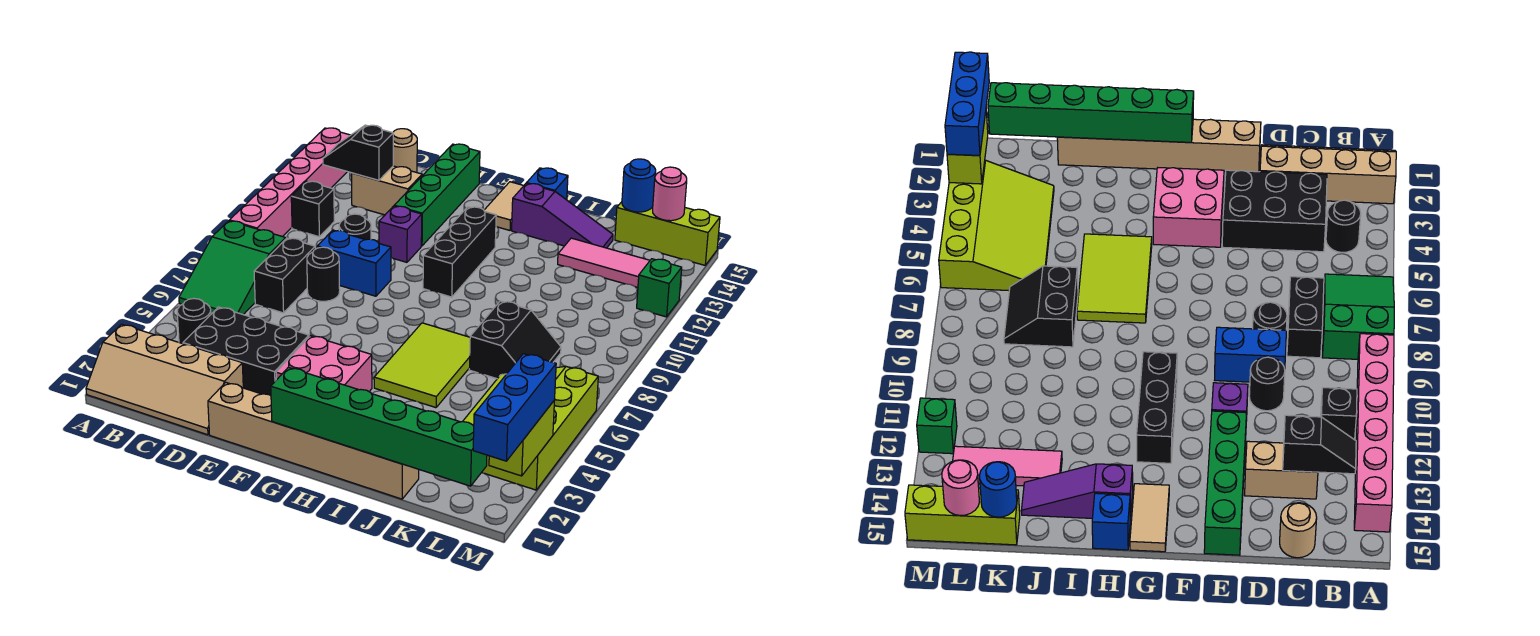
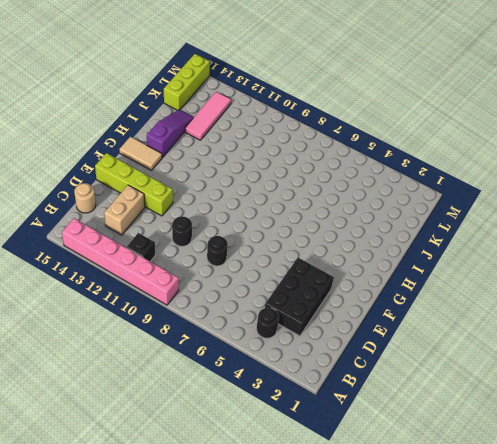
lime 1x4 brick [95,153,173,216] -> green 1x4 brick [394,144,480,246]
none -> tan 2x4 slope [86,324,243,435]
none -> green 2x3 slope [179,221,286,315]
none -> black 1x2 brick [254,238,315,313]
none -> blue 1x2 brick [317,230,391,296]

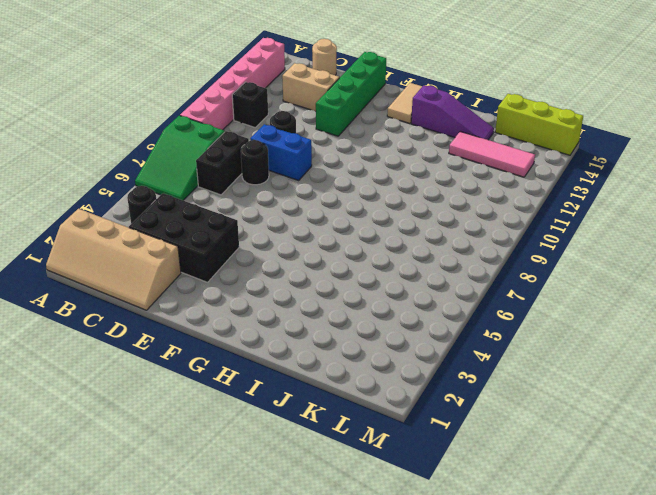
none -> tan 1x6 brick [208,382,419,499]
none -> purple 1x1 brick [379,206,422,262]
none -> pink 2x2 brick [276,336,372,391]
none -> black 1x3 brick [423,207,496,297]

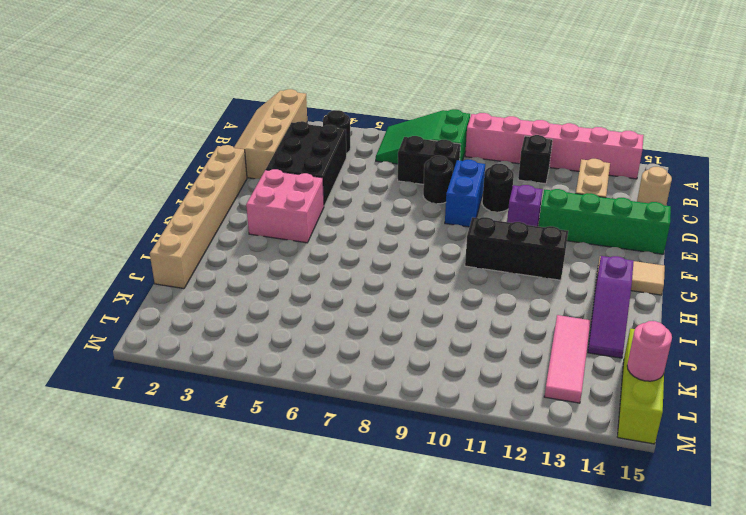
none -> lime 2x3 tile [374,323,470,408]
none -> blue 1x1 brick [527,168,568,200]
none -> black 2x2 slope [469,301,561,379]
none -> lime 3x4 slope [463,366,598,490]

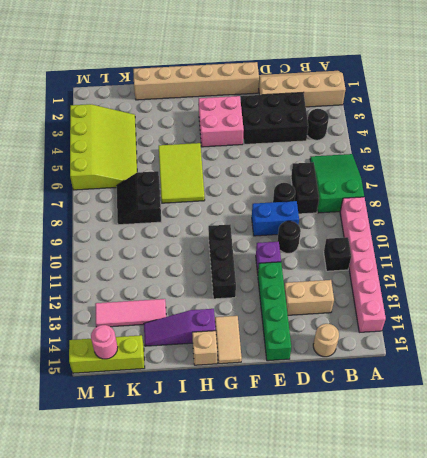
tan 1x1 brick [192,331,217,365] -> blue 1x1 brick [527,168,568,200]
none -> green 1x1 brick [637,259,682,317]
none -> black 1x2 slope [323,125,393,180]
none -> green 1x6 brick [271,367,487,486]
none -> blue 1x1 round brick [622,159,656,212]

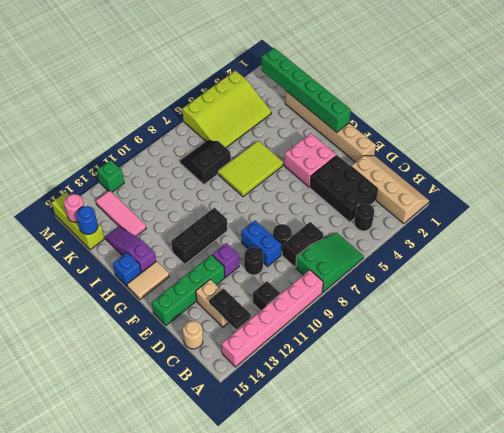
black 1x2 plate [209,288,251,329] -> black 1x2 slope [323,125,393,180]
none -> lime 1x2 brick [489,400,555,476]
none -> blue 1x3 brick [473,354,556,461]

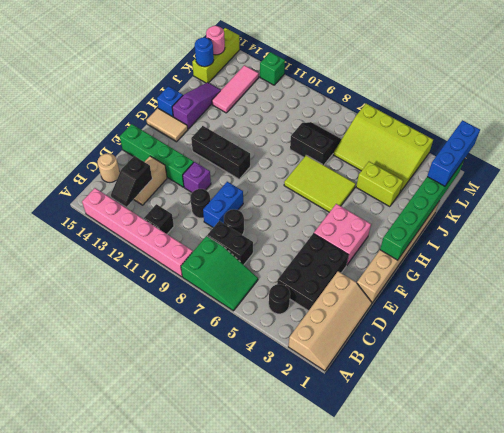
lime 1x2 brick [356,162,403,207] -> lime 1x2 brick moved to [489,400,555,476]
blue 1x3 brick [427,120,480,186] -> blue 1x3 brick turned to [473,354,556,461]

